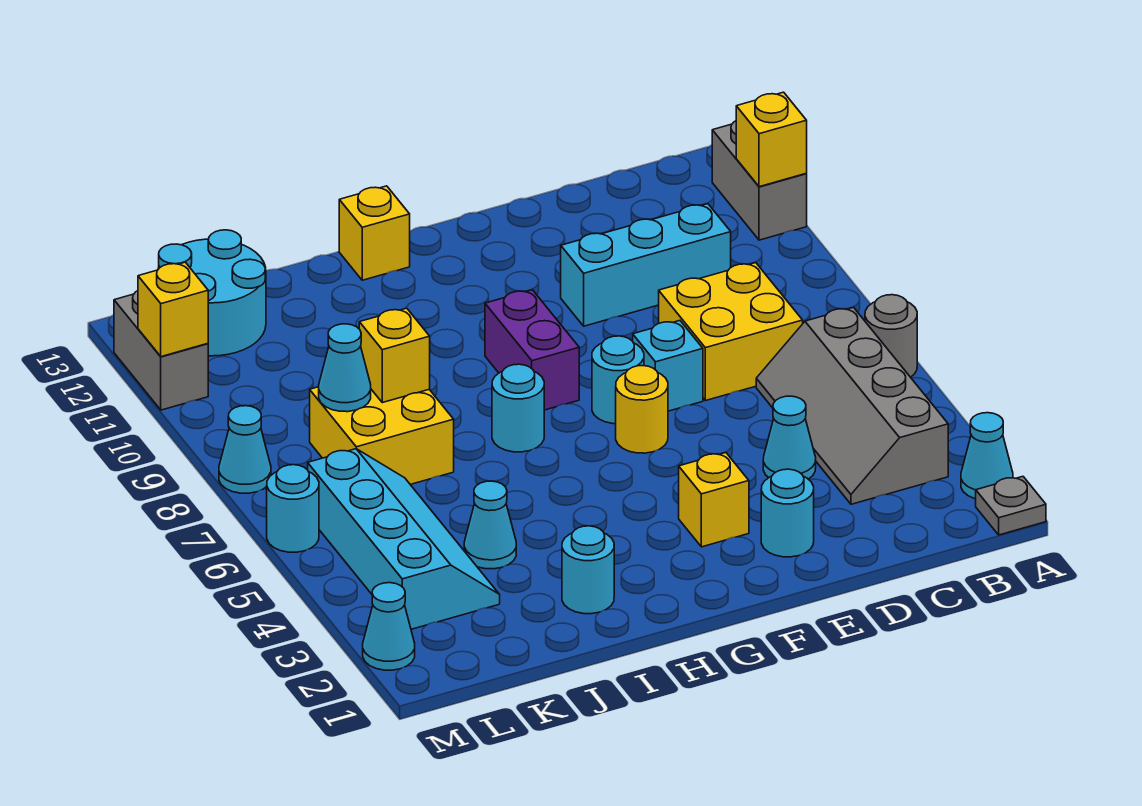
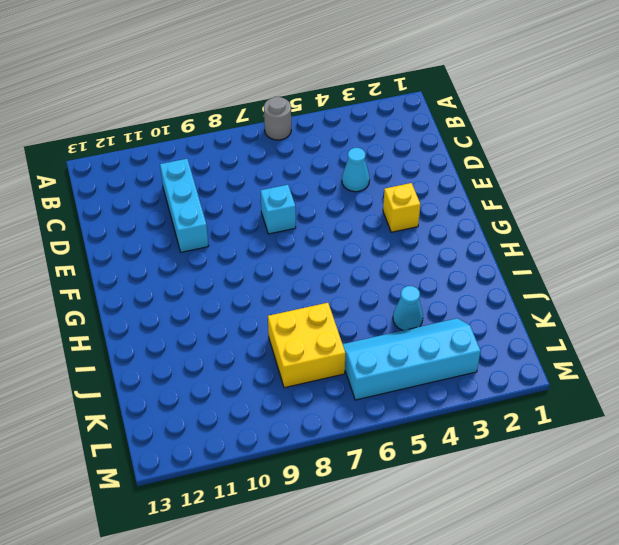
none -> grey 1x1 plate [976,477,1046,535]
none -> cyan 1x1 cone [961,413,1013,499]
none -> grey 1x2 brick [712,121,807,240]

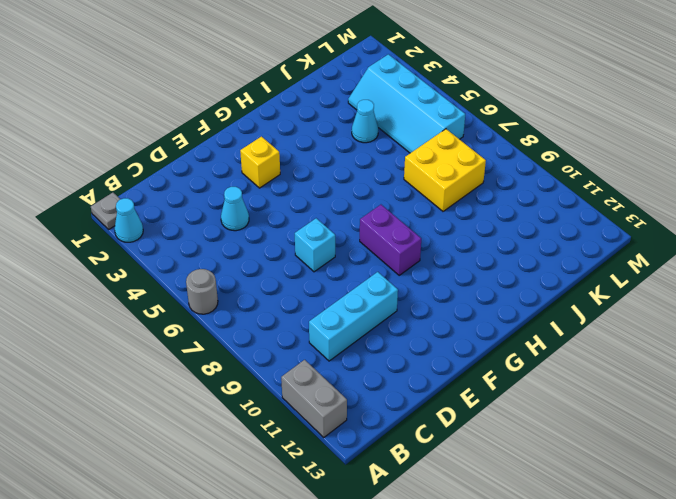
none -> grey 2x4 slope [756,307,948,504]
none -> yellow 2x2 brick [659,263,803,401]
none -> cyan 1x1 round brick [761,469,814,557]

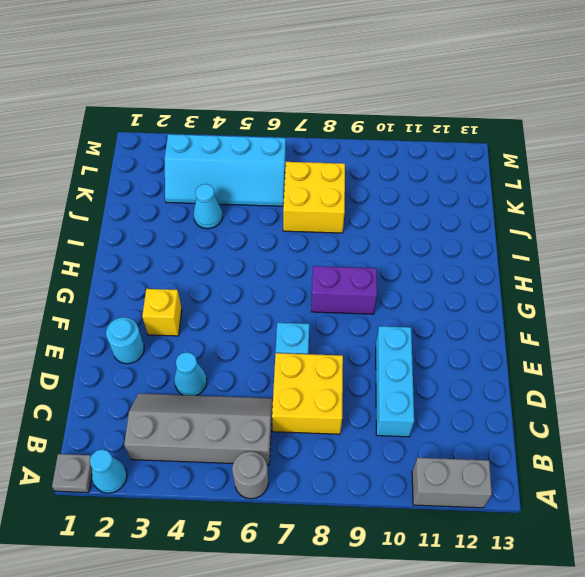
none -> yellow 1x1 round brick [616,366,668,453]
none -> cyan 1x1 round brick [592,336,644,424]
none -> cyan 1x1 round brick [492,364,544,452]

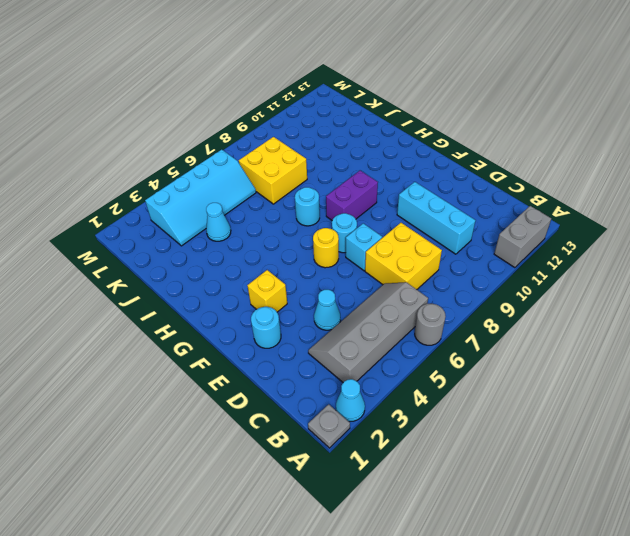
none -> yellow 1x1 brick [339,186,410,280]
none -> cyan 1x1 round brick [562,526,614,614]
none -> cyan 2x2 round brick [158,230,266,356]

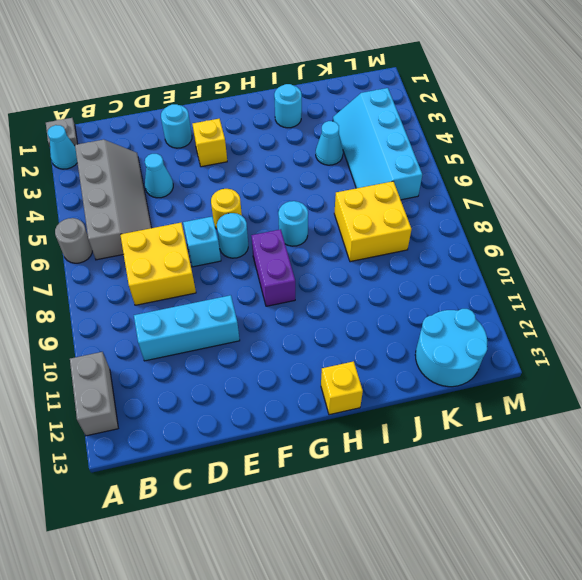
none -> cyan 1x1 cone [363,583,415,670]
none -> cyan 1x1 round brick [267,465,319,552]
none -> cyan 1x1 cone [219,406,271,493]

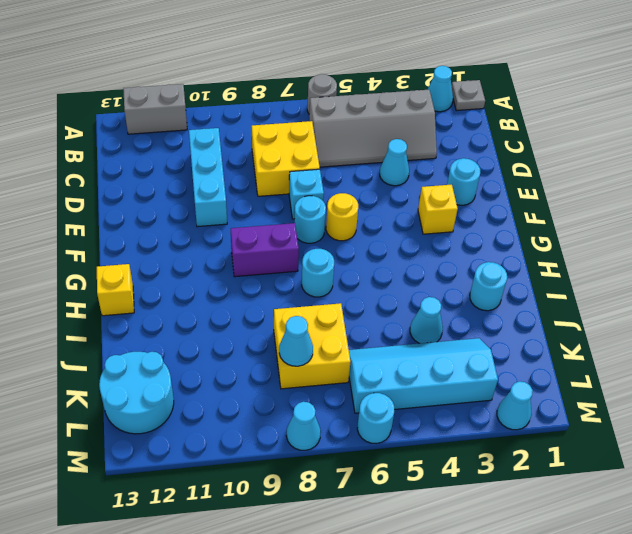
none -> grey 1x2 brick [114,291,208,410]
none -> yellow 1x1 brick [736,92,807,187]
none -> yellow 1x1 brick [359,308,430,403]

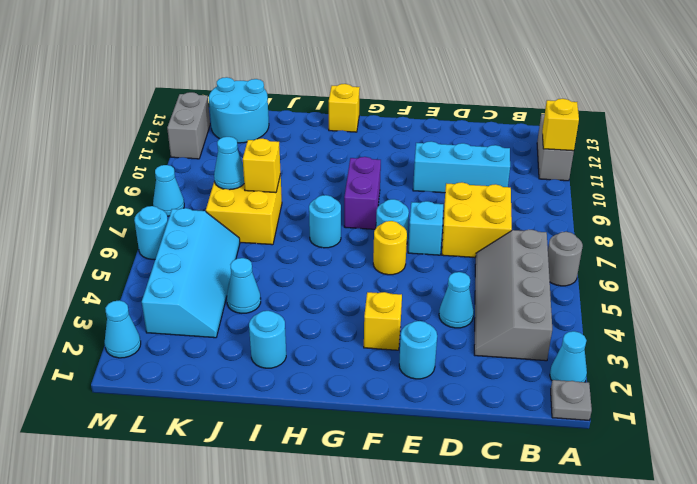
none -> yellow 1x1 brick [138,262,208,357]

